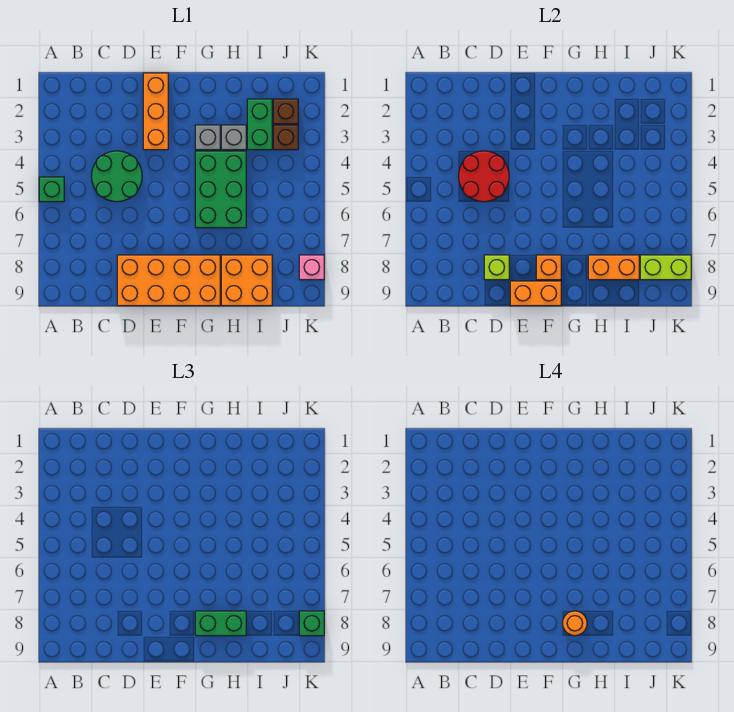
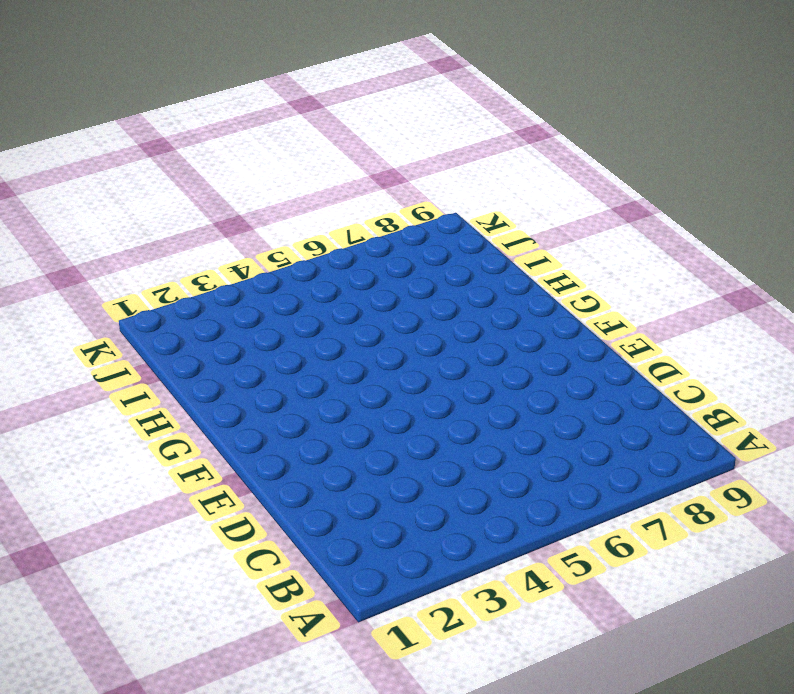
none -> green 1x1 brick [39,177,64,202]
none -> green 2x2 round brick [91,151,142,202]
none -> orange 2x4 brick [117,255,220,306]

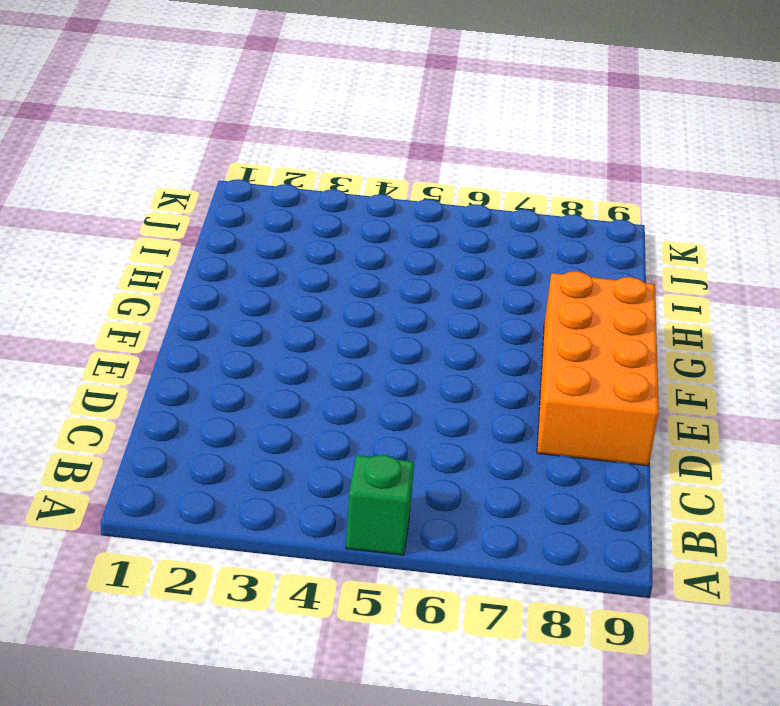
none -> green 2x2 round brick [91,151,142,202]
none -> orange 1x3 brick [143,73,168,150]
none -> grey 1x1 brick [195,125,220,150]

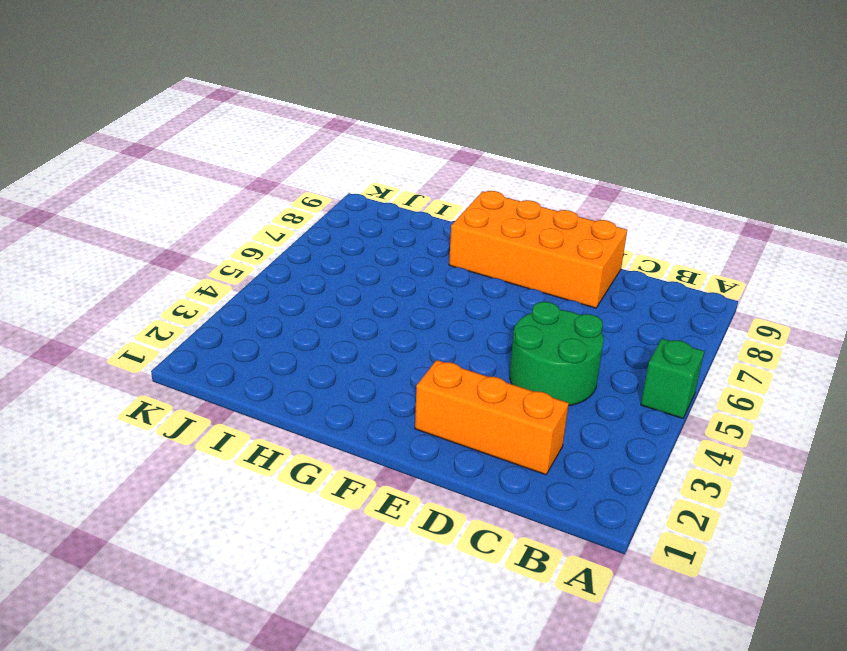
orange 1x3 brick [415,360,569,475] -> orange 1x3 brick turned to [143,73,168,150]
none -> grey 1x1 brick [195,125,220,150]
none -> green 2x3 brick [195,151,246,228]
none -> grey 1x1 brick [221,125,246,150]

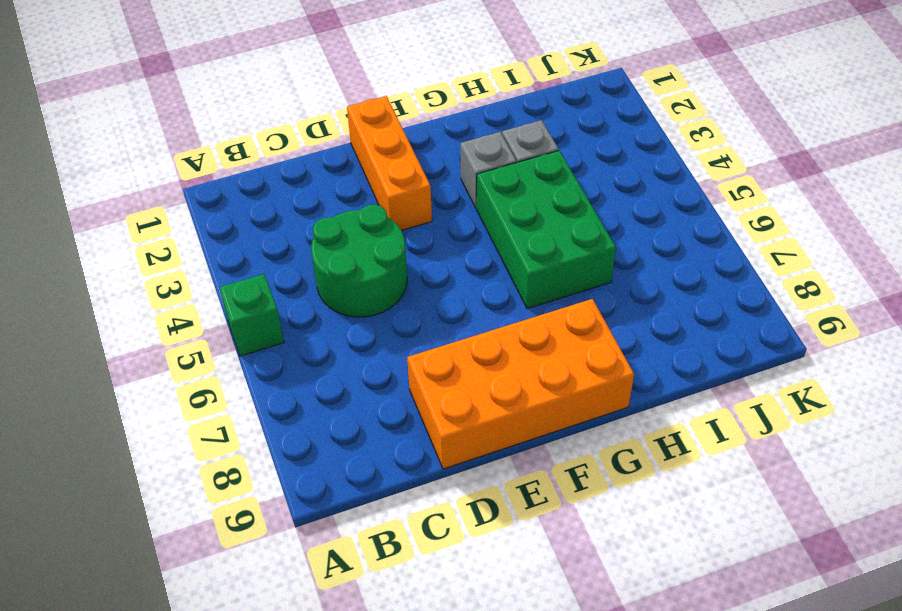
none -> orange 2x2 brick [221,255,272,306]
none -> green 1x2 brick [247,99,272,150]
none -> brown 1x1 brick [273,99,298,124]

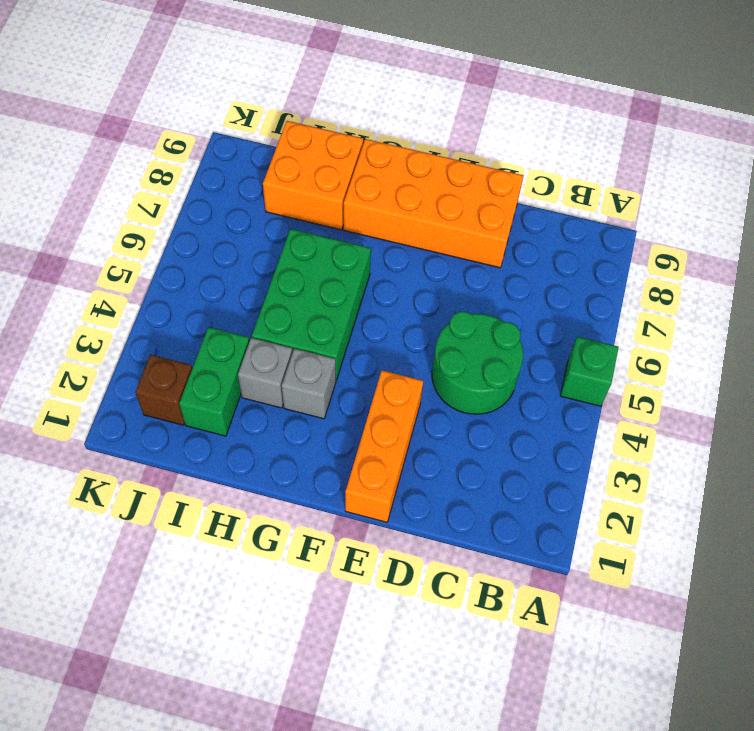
none -> brown 1x1 brick [273,125,298,150]
none -> pink 1x1 brick [299,255,324,280]
none -> red 2x2 round brick [458,151,509,202]

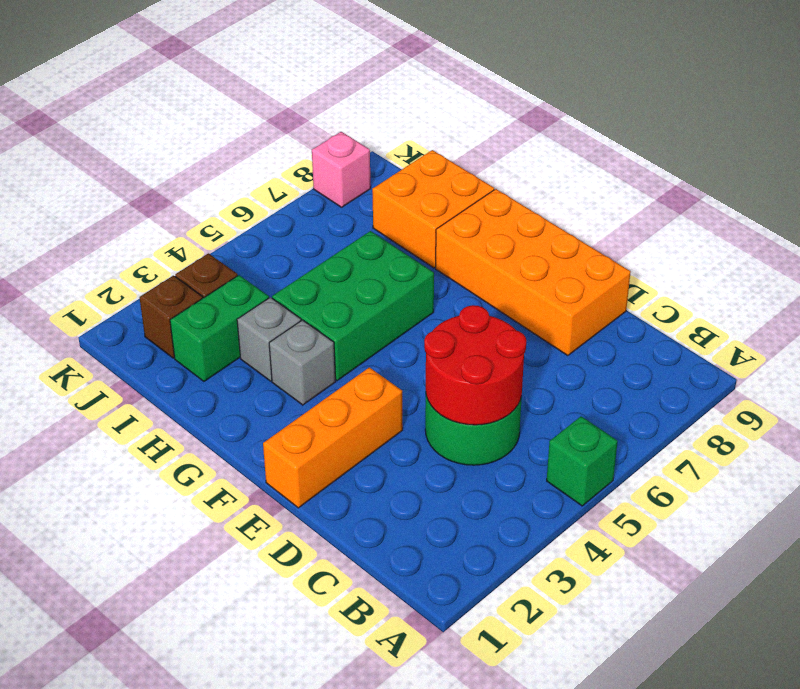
none -> lime 1x1 brick [484,255,509,280]
none -> orange 1x2 brick [510,281,561,306]
none -> orange 1x1 brick [536,255,561,280]

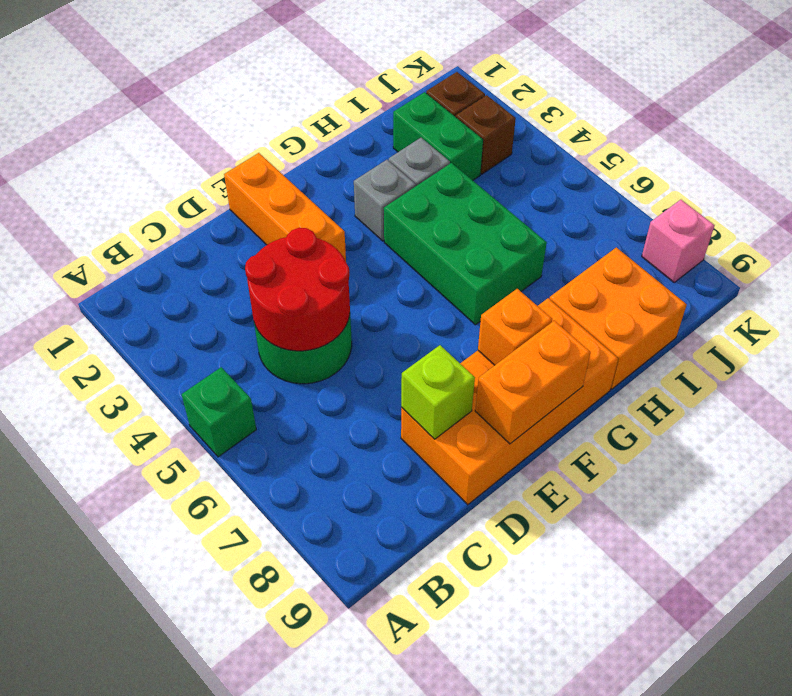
none -> orange 1x2 brick [588,255,639,280]
none -> lime 1x2 brick [640,255,691,280]
none -> green 1x2 brick [195,611,246,636]

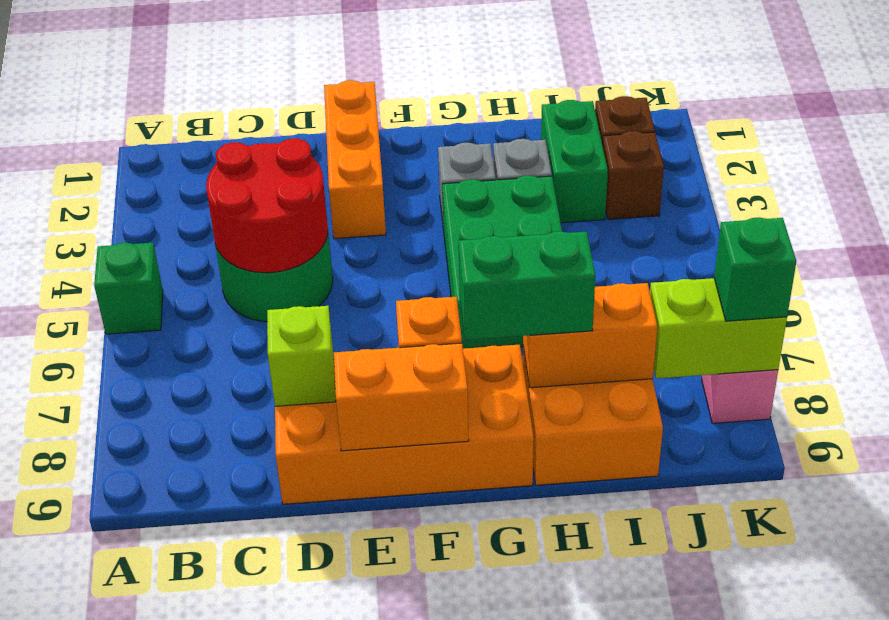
none -> orange 1x1 round brick [562,611,587,636]

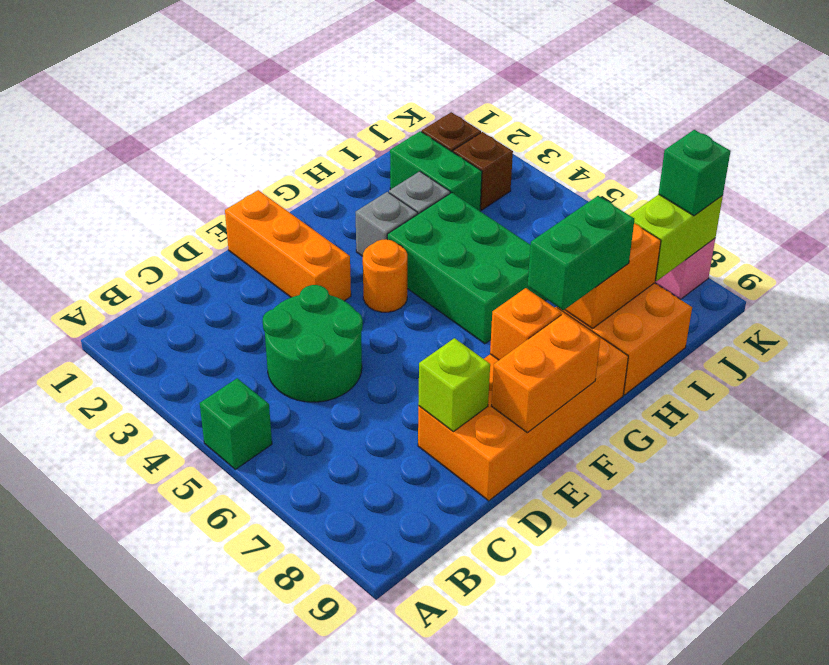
orange 1x1 round brick [363,239,407,312] -> orange 1x1 round brick moved to [562,611,587,636]
none -> red 2x2 round brick [458,151,509,202]

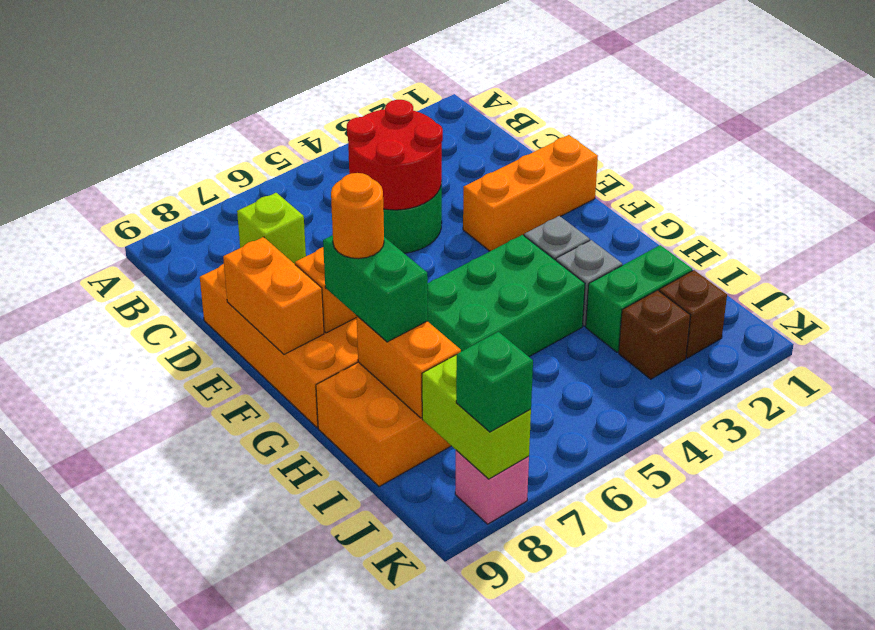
none -> green 1x1 brick [39,177,64,202]

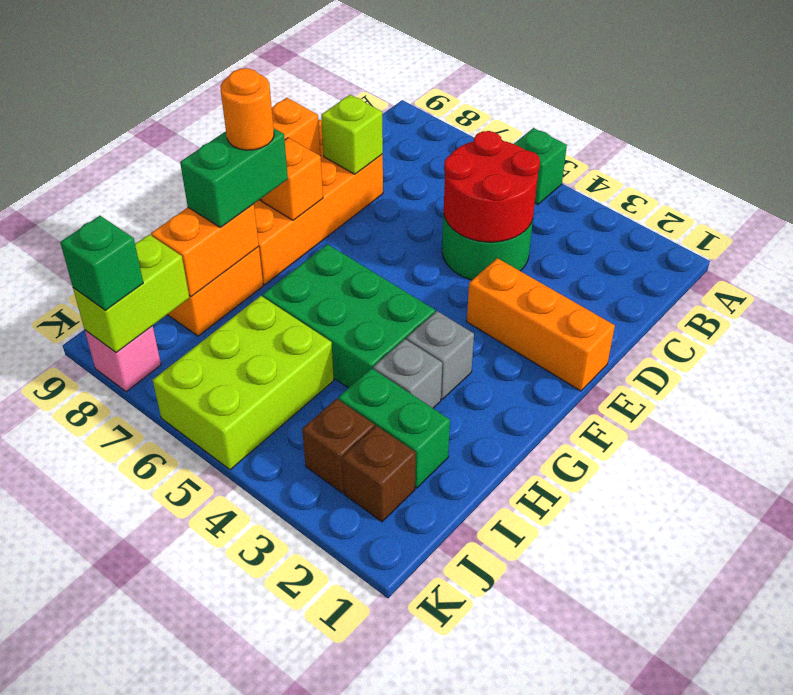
lime 2x3 brick [153,296,334,470] -> none

